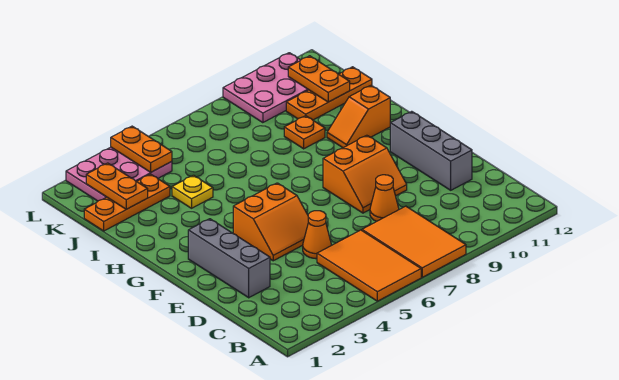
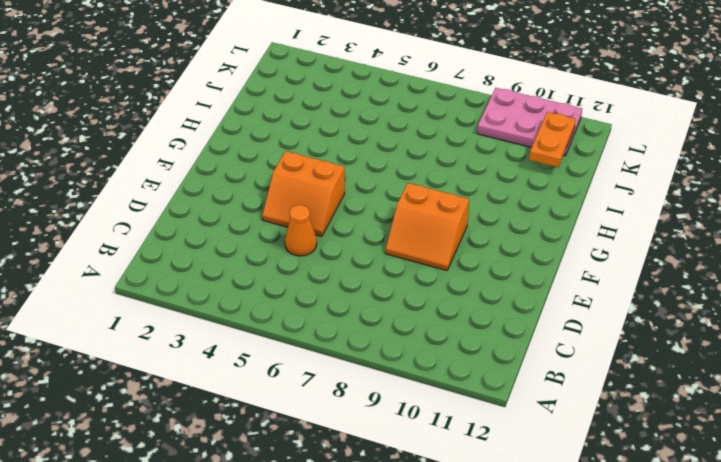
none -> orange 2x3 tile [317,230,421,301]
none -> orange 2x3 tile [362,206,466,277]
none -> grey 1x3 brick [188,219,270,298]

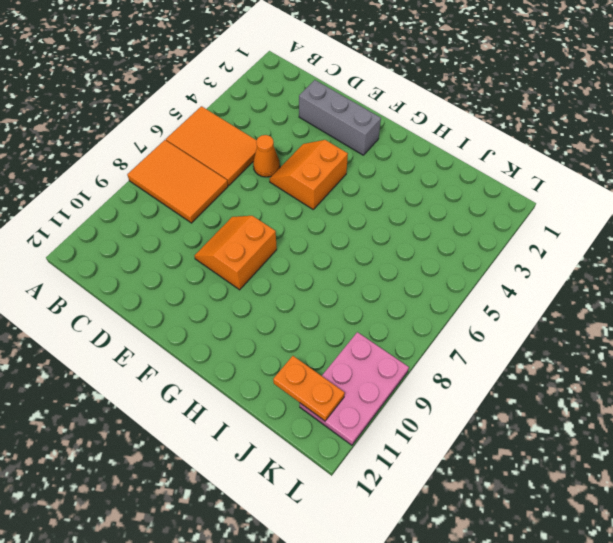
none -> orange 1x1 cone [370,175,399,221]
none -> grey 1x3 brick [390,111,472,190]
none -> orange 1x2 slope [327,85,390,148]

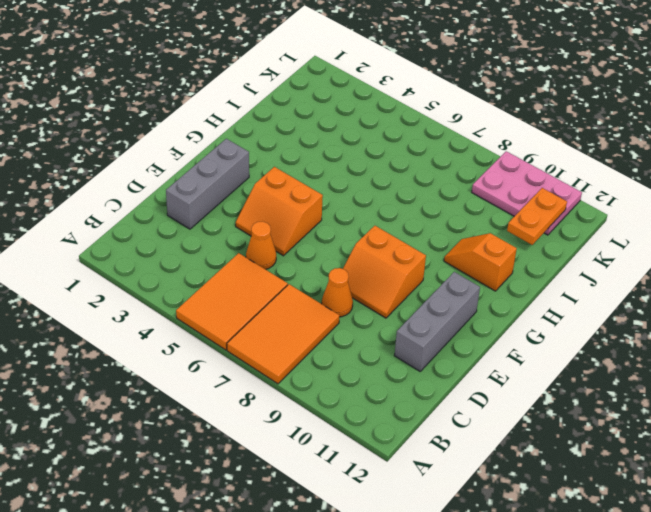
none -> yellow 1x1 plate [172,175,213,208]
none -> orange 1x1 plate [284,116,325,149]
none -> orange 1x3 plate [84,174,170,231]

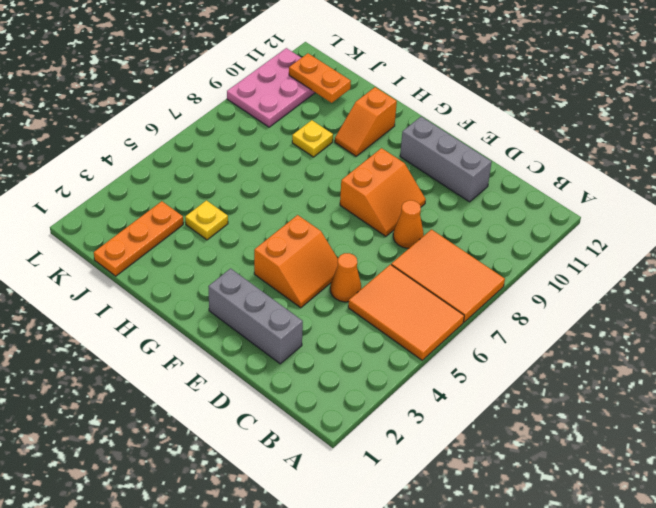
yellow 1x1 plate [292,120,333,157] -> orange 1x1 plate [284,116,325,149]
none -> orange 1x3 plate [286,67,372,120]
none -> pink 2x3 plate [66,147,172,201]
none -> orange 1x2 plate [86,163,148,209]

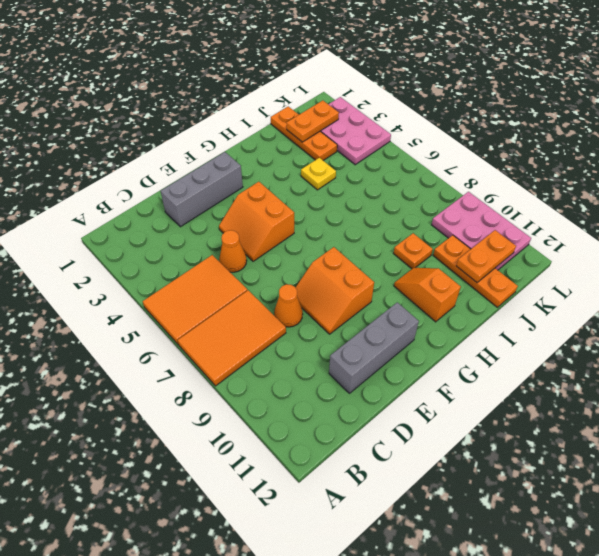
none -> orange 1x2 plate [111,126,172,172]

